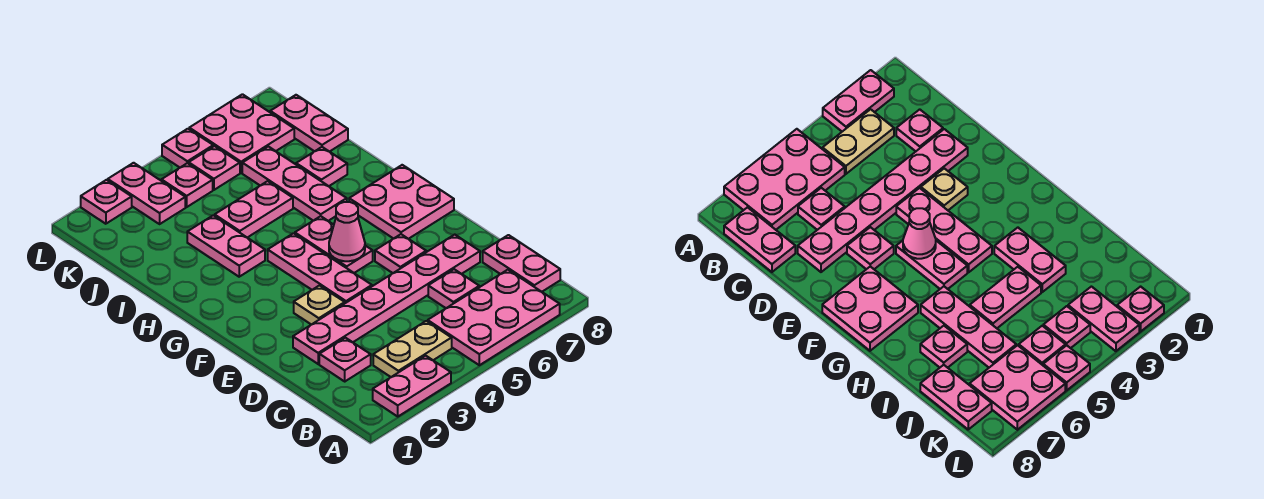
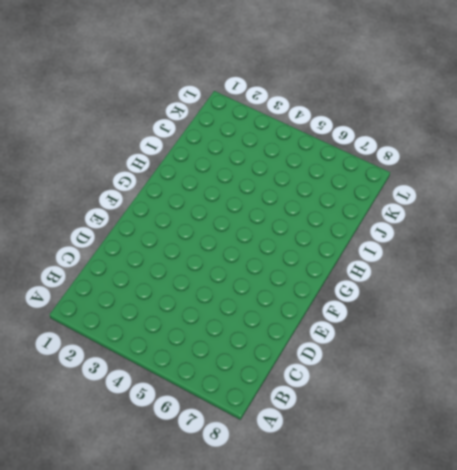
none -> pink 1x2 plate [373,356,451,416]
none -> pink 2x3 plate [428,270,560,365]
none -> tan 1x2 plate [373,321,452,377]

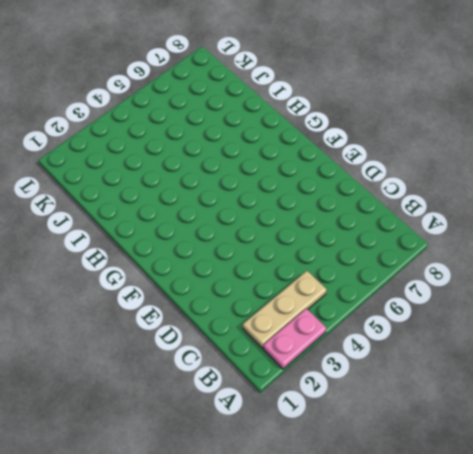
tan 1x3 plate [243,271,327,348] -> tan 1x2 plate [373,321,452,377]
none -> pink 2x3 plate [428,270,560,365]
none -> pink 1x2 plate [483,235,560,292]
none -> pink 1x1 plate [319,338,371,381]

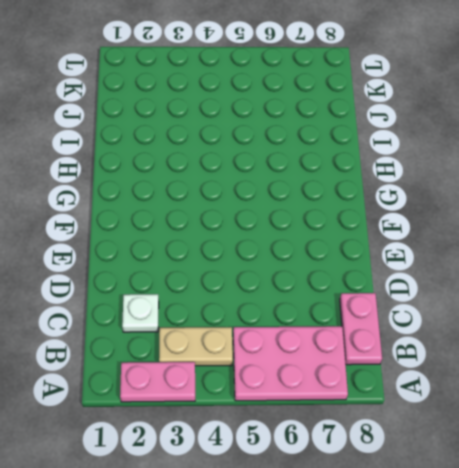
white 1x1 plate [122,294,159,332] -> pink 1x1 plate [319,338,371,381]
none -> pink 1x1 plate [428,269,479,308]
none -> pink 1x6 plate [293,235,480,364]
none -> tan 1x1 plate [294,286,345,325]

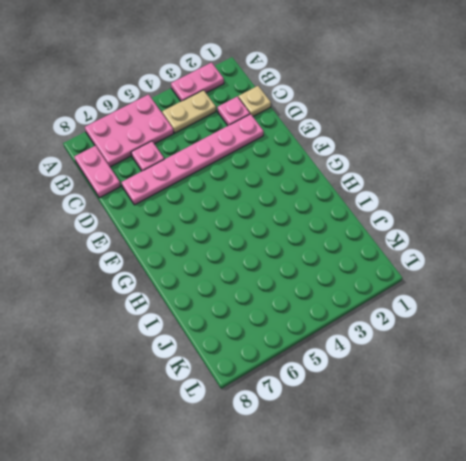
tan 1x1 plate [238,86,271,116] -> tan 1x1 plate moved to [294,286,345,325]
none -> pink 1x3 plate [268,233,372,303]
none -> pink 1x1 plate [375,234,426,273]
none -> pink 1x2 plate [295,216,373,273]

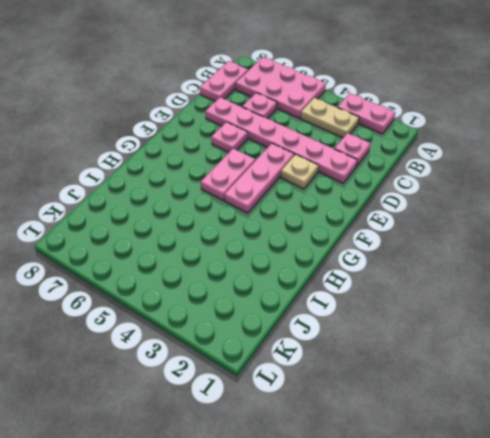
none -> pink 2x2 plate [349,165,454,239]
none -> pink 1x2 plate [187,215,265,277]
none -> pink 1x3 plate [242,146,347,221]

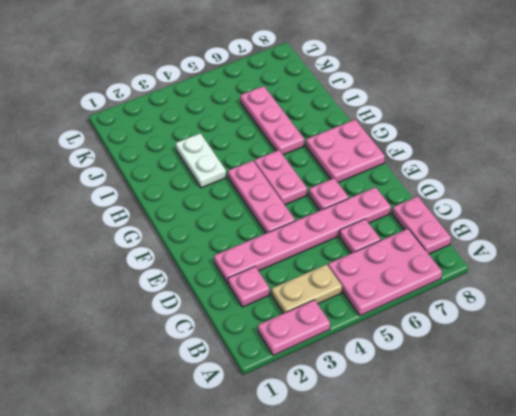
white 1x2 plate [176,133,226,188] -> pink 1x2 plate [187,215,265,277]
none -> tan 1x1 plate [294,286,345,325]
none -> pink 1x2 plate [215,181,293,238]
none -> pink 1x1 plate [296,147,347,186]

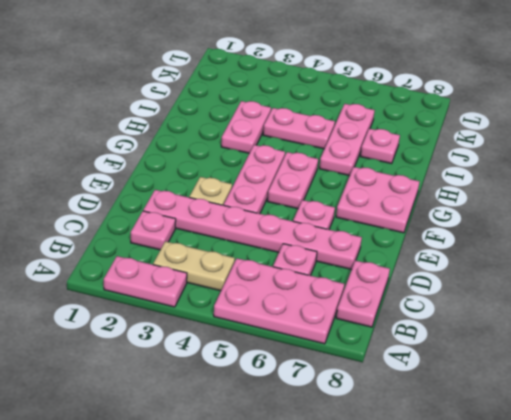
none -> pink 1x2 plate [270,95,348,152]
none -> pink 1x2 plate [108,163,185,224]
none -> pink 1x1 plate [161,163,213,207]

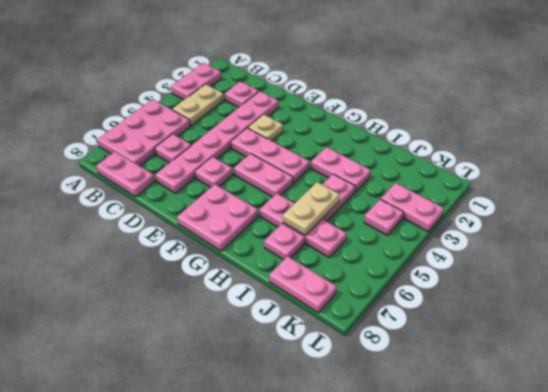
tan 1x2 plate [283,182,340,236] -> none
none -> pink 1x1 plate [189,146,240,190]
none -> pink 2x2 plate [189,94,294,173]
none -> pink 1x1 plate [81,180,132,224]

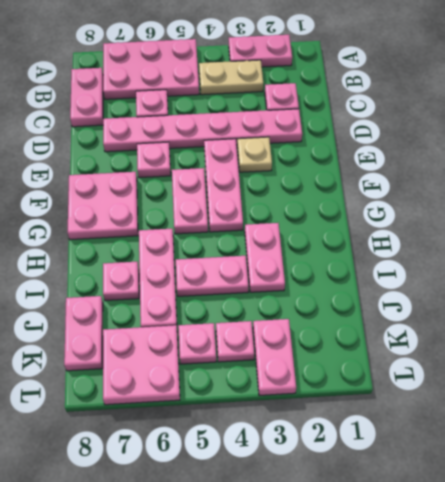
none -> pink 1x1 plate [81,180,132,224]
none -> pink 1x1 plate [162,129,213,168]
none -> pink 1x1 cone [329,202,365,261]

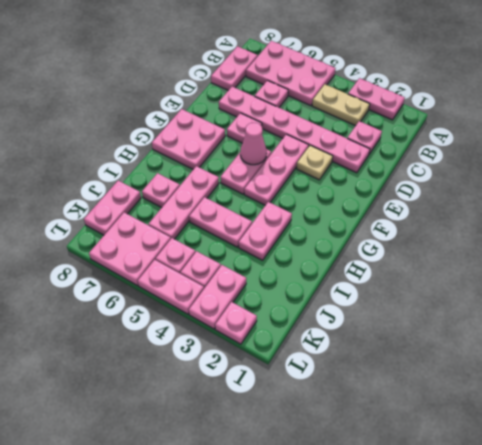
pink 1x2 plate [138,260,204,314] -> pink 1x1 plate [162,129,213,168]

